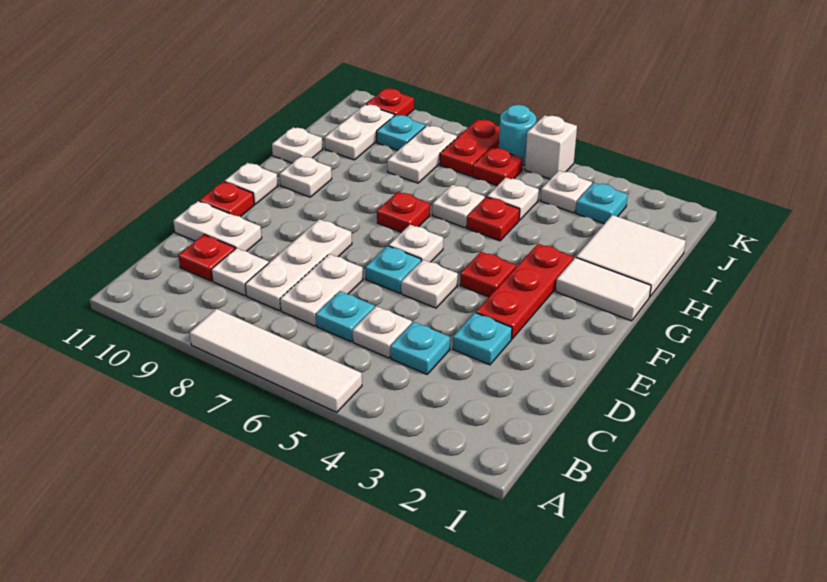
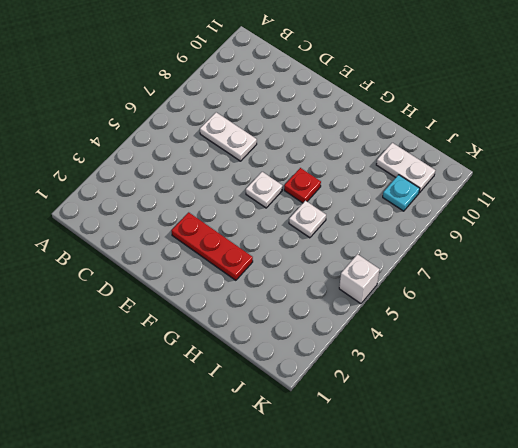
none -> white 1x4 tile [190,309,362,412]
none -> cyan 1x1 plate [390,322,450,374]
none -> white 1x1 plate [353,306,412,358]
none -> cyan 1x1 plate [316,291,375,342]

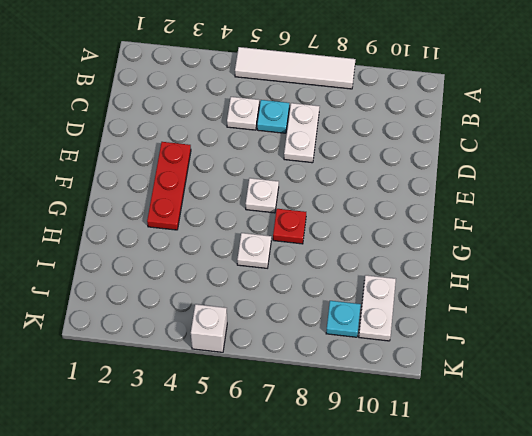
none -> cyan 1x1 plate [390,322,450,374]
none -> white 1x3 plate [245,219,352,310]
none -> white 1x1 plate [211,248,269,296]
none -> red 1x1 plate [178,235,235,281]

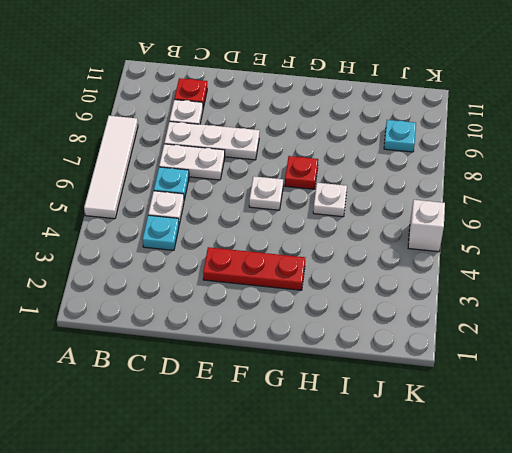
none -> cyan 1x1 plate [453,313,512,365]
none -> white 1x2 plate [173,201,262,251]
none -> white 1x1 plate [401,260,458,308]
none -> cyan 1x1 plate [365,246,421,293]

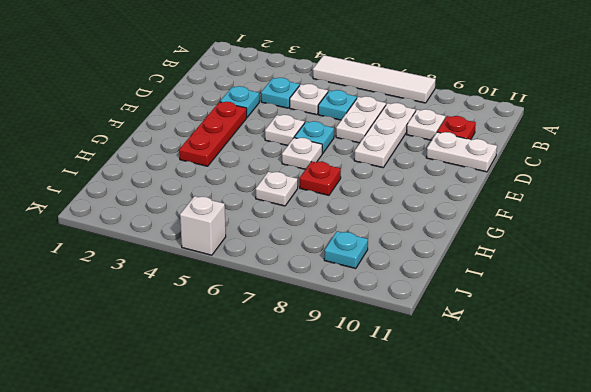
none -> red 1x1 plate [199,182,254,217]
none -> red 1x1 plate [460,252,516,297]
none -> white 1x1 plate [225,163,278,204]
none -> white 1x2 tile [556,258,651,321]

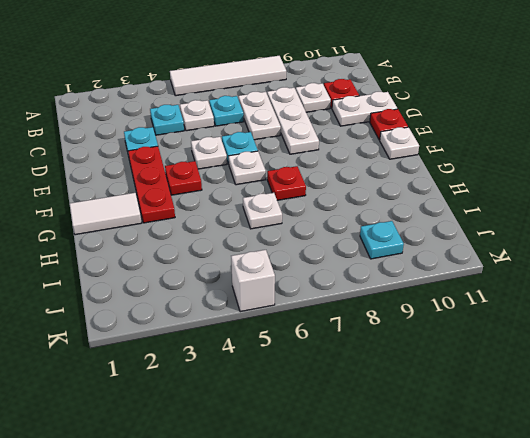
none -> white 1x1 plate [280,156,332,197]
none -> white 2x2 tile [576,215,686,297]
none -> red 1x1 plate [467,197,520,241]
none -> white 1x1 plate [272,127,323,163]

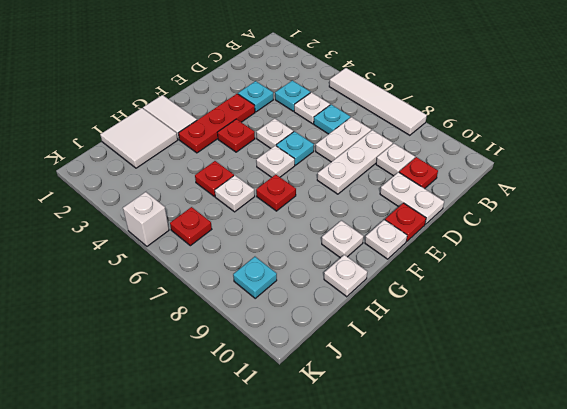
none -> white 1x1 plate [487,178,539,220]
none -> white 1x2 plate [387,126,457,183]
none -> white 1x2 plate [325,104,394,160]
none -> cyan 1x1 plate [576,183,628,224]

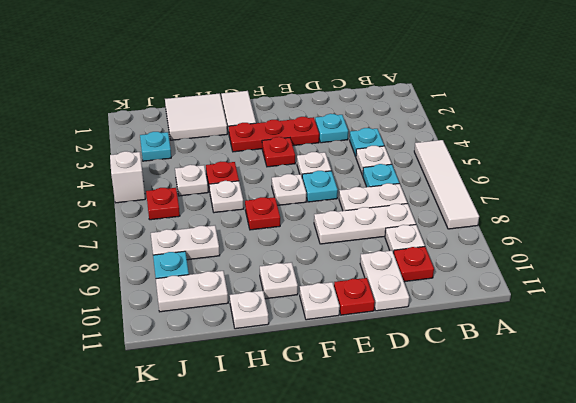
none -> white 1x1 plate [540,171,592,213]
none -> red 1x2 plate [440,119,500,176]
none -> cyan 1x1 round brick [499,105,536,165]
none -> red 1x1 plate [366,88,414,116]

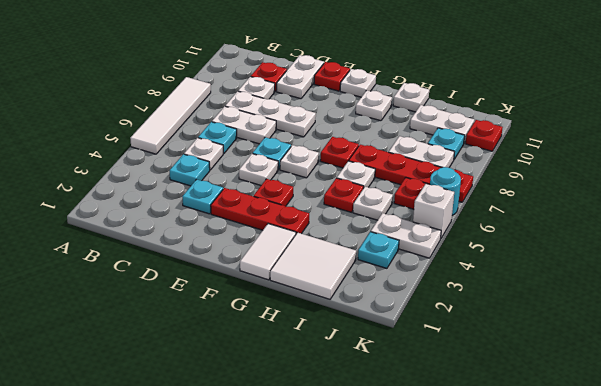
red 1x4 plate [349,145,473,202] -> red 1x2 plate [440,119,500,176]
white 1x2 plate [371,213,441,258] -> white 1x1 plate [540,171,592,213]

